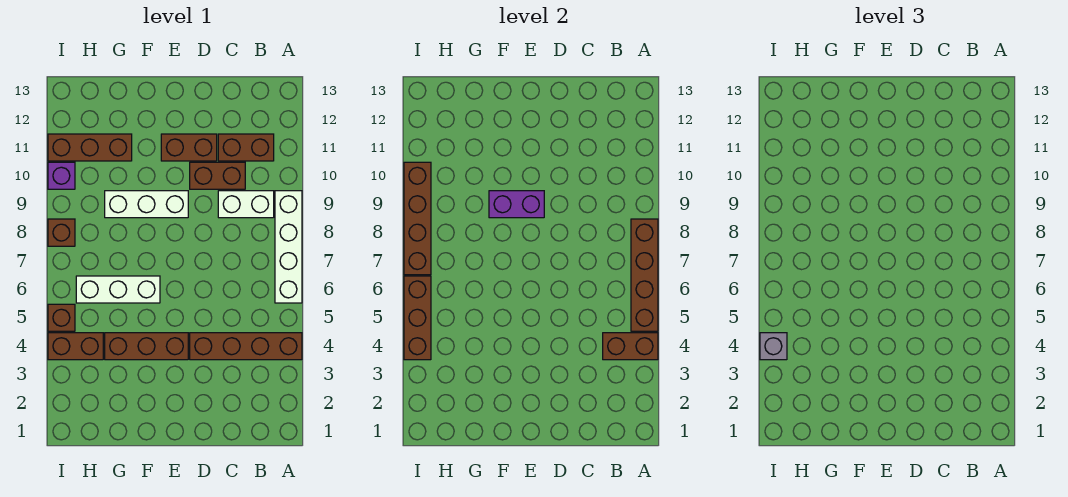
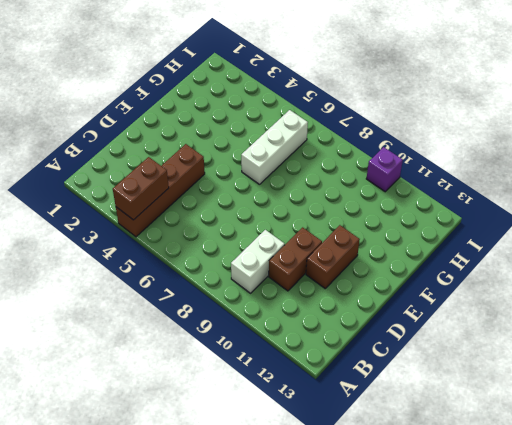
none -> white 1x4 brick [275,191,302,303]
none -> brown 1x2 brick [218,134,274,161]
none -> brown 1x3 brick [105,333,188,360]

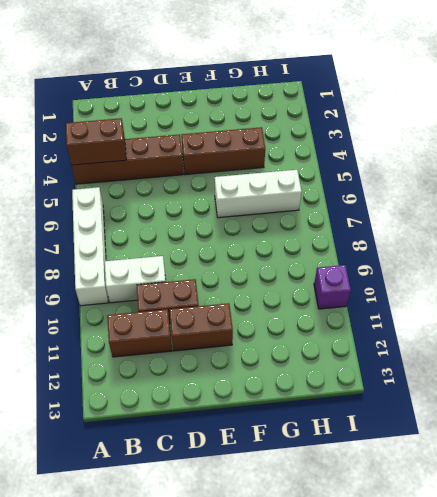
none -> white 1x3 brick [105,191,188,218]
none -> brown 1x3 brick [48,134,132,161]
none -> brown 1x2 brick [48,333,103,360]

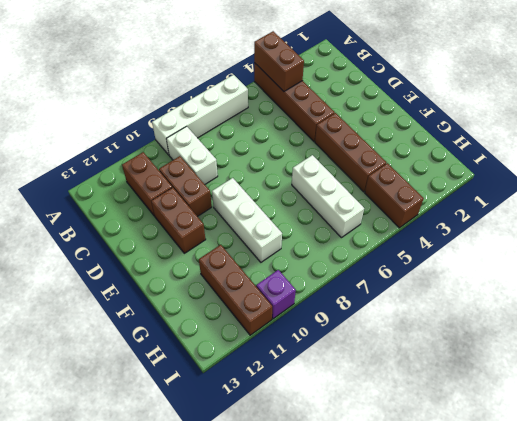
none -> brown 1x1 brick [48,304,75,331]
none -> brown 1x1 brick [48,219,75,246]
none -> brown 1x4 brick [631,219,658,331]

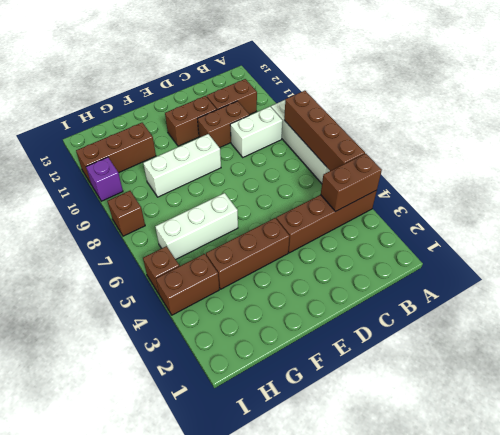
none -> purple 1x2 brick [489,191,544,218]
none -> brown 1x3 brick [404,276,431,360]
none -> brown 1x4 brick [404,162,431,275]

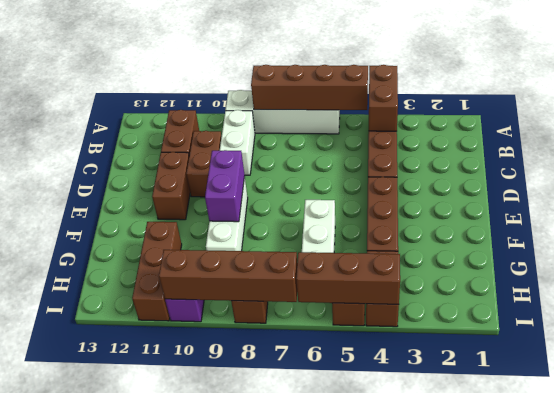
none -> grey 1x1 brick [760,333,787,360]

